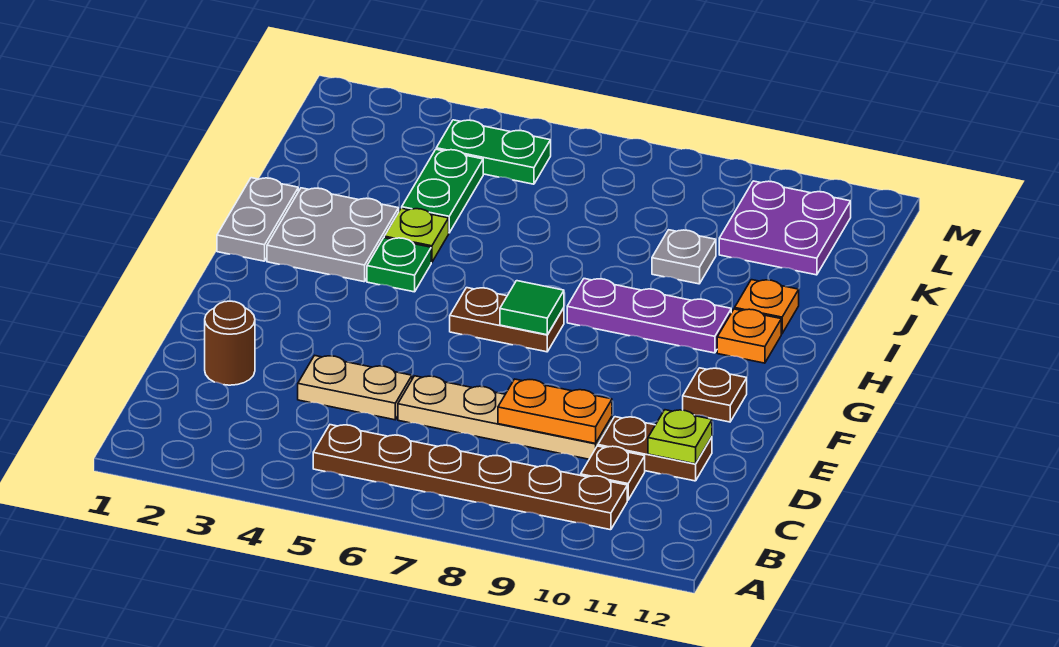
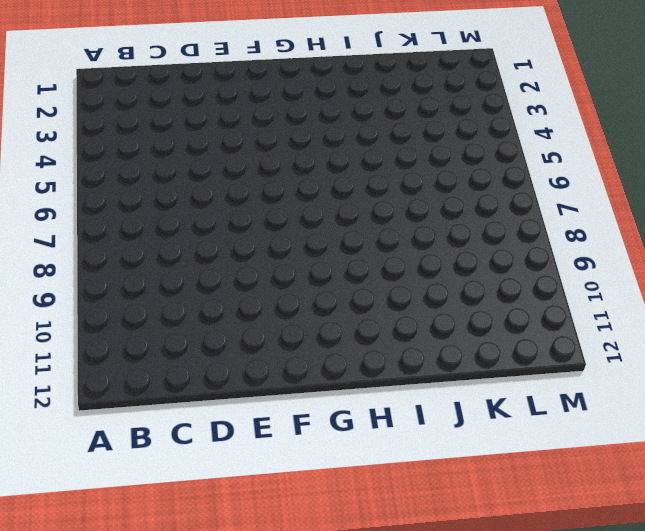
none -> brown 1x6 plate [313,425,627,530]
none -> brown 1x1 plate [581,446,645,500]
none -> brown 1x1 round brick [205,301,255,385]

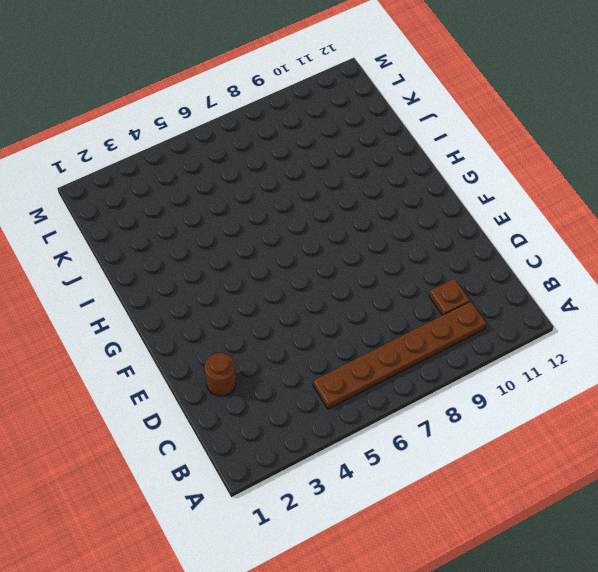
none -> tan 1x2 plate [298,355,412,420]
none -> tan 1x4 plate [398,376,612,459]
none -> brown 1x2 plate [598,417,712,481]

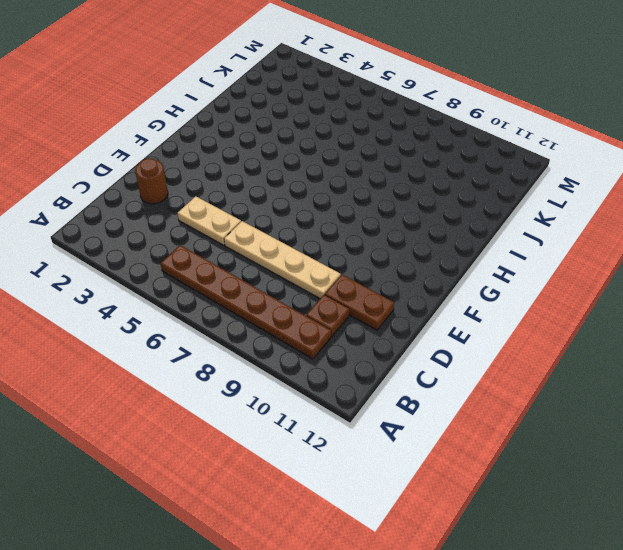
none -> brown 1x1 plate [683,368,747,422]
none -> brown 1x2 plate [450,288,564,352]
none -> grey 1x2 plate [217,178,298,261]

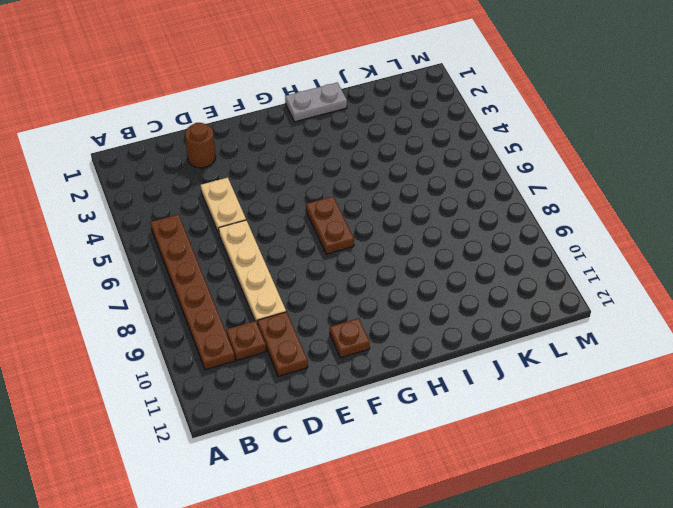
none -> grey 2x2 plate [267,188,399,282]
none -> green 1x1 plate [367,238,431,292]
none -> purple 1x3 plate [567,279,731,353]

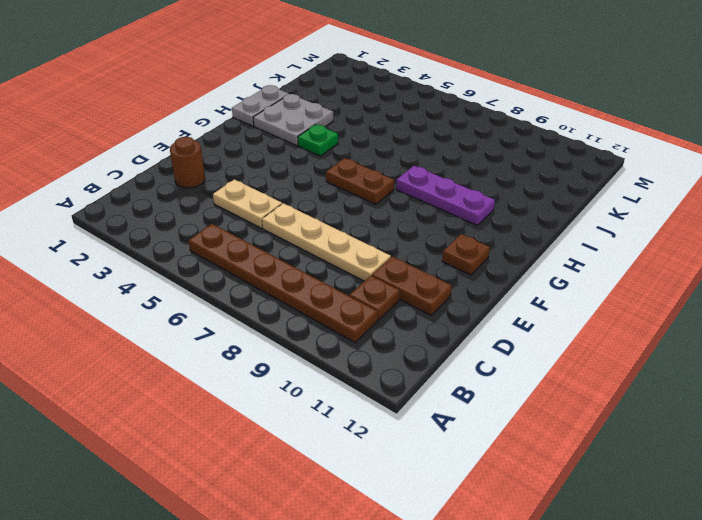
none -> orange 1x1 plate [717,309,781,363]
none -> lime 1x1 plate [384,208,449,262]
none -> orange 1x1 plate [735,280,799,334]

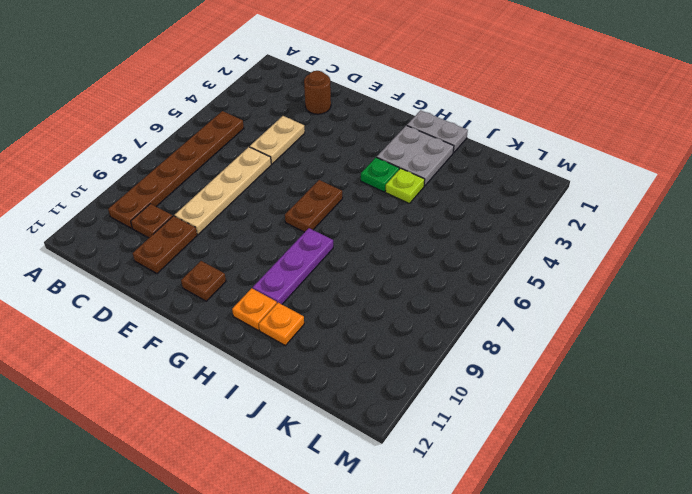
none -> green 1x2 plate [402,149,483,233]
none -> grey 1x1 plate [652,230,716,284]
none -> purple 2x2 plate [719,181,851,275]

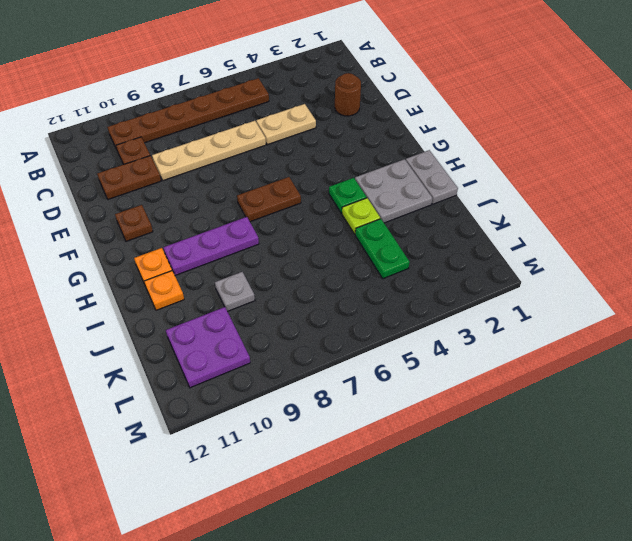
none -> green 1x2 plate [436,120,551,184]
none -> orange 1x2 plate [498,379,612,443]
none -> lime 1x1 plate [648,410,712,464]

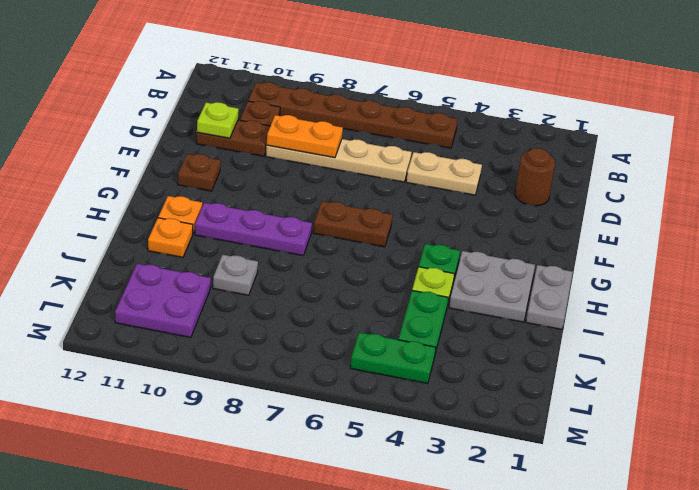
none -> green 1x1 tile [500,281,564,335]

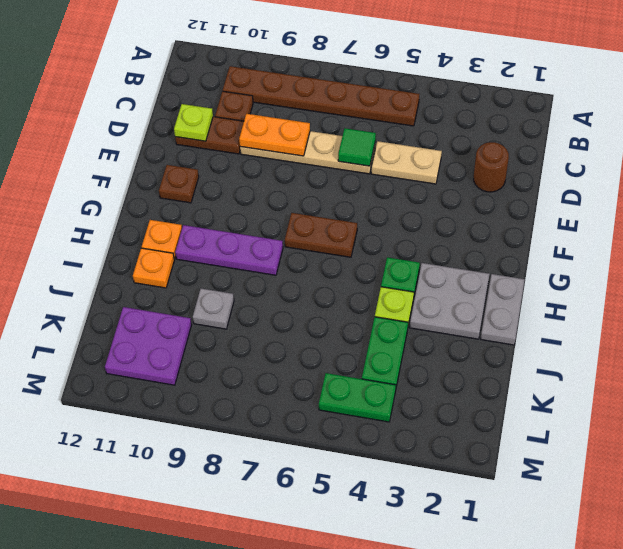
green 1x1 tile [338,128,376,166] -> green 1x1 tile moved to [500,281,564,335]

